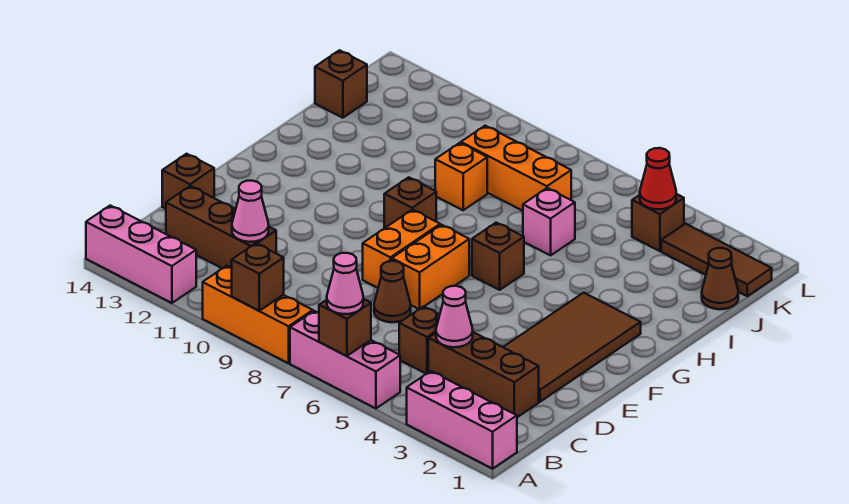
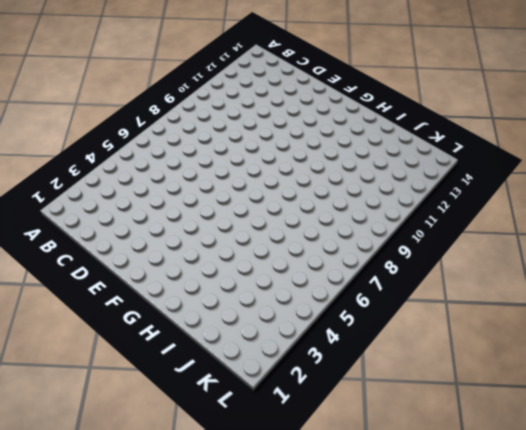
none -> pink 1x3 brick [407,371,517,469]
none -> pink 1x3 brick [290,311,400,408]
none -> orange 1x3 brick [203,266,313,363]

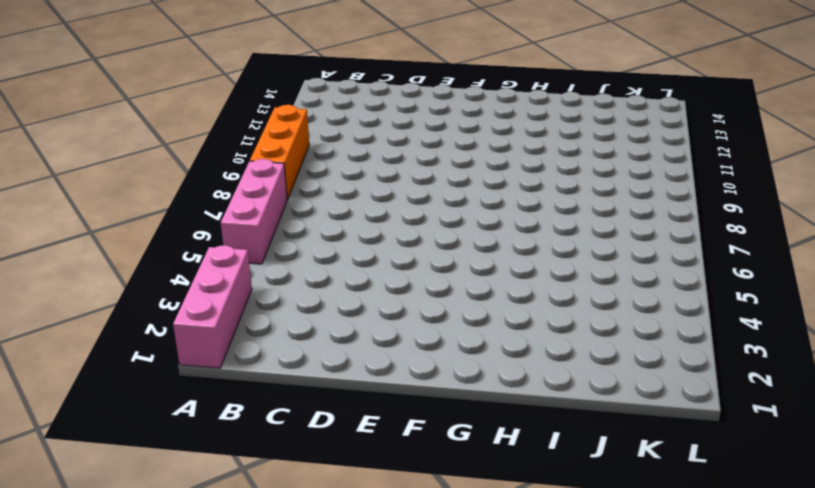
none -> pink 1x3 brick [86,205,196,303]
none -> brown 1x3 brick [428,332,539,417]
none -> brown 1x1 brick [399,307,440,374]

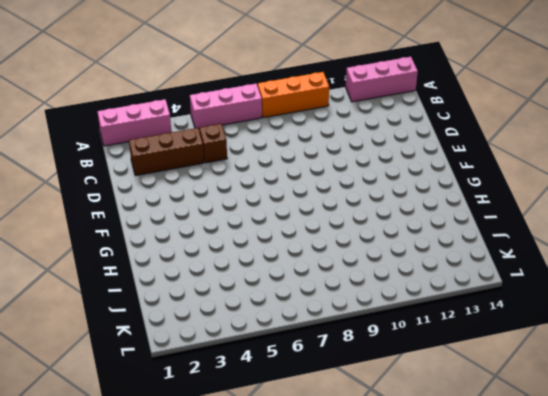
none -> brown 1x3 brick [166,186,276,268]
none -> brown 2x4 tile [503,293,641,402]
none -> brown 1x1 cone [374,261,411,322]

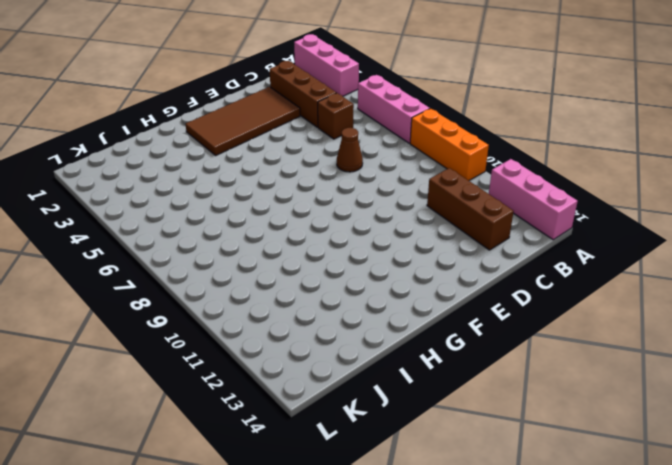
none -> brown 1x1 brick [162,154,214,209]
none -> orange 1x2 brick [392,225,469,309]
none -> orange 1x2 brick [363,210,440,288]

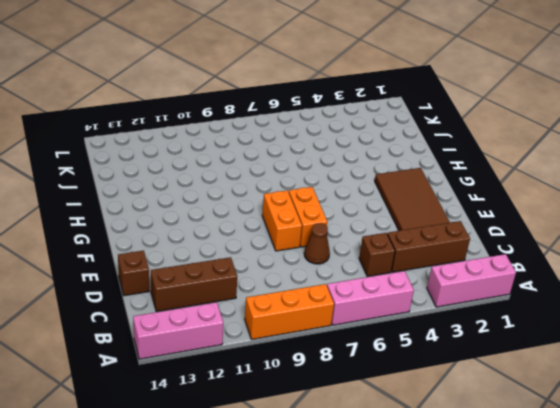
none -> brown 1x1 brick [472,223,524,290]
none -> brown 1x1 brick [384,177,436,228]
none -> pink 1x1 brick [523,188,575,255]

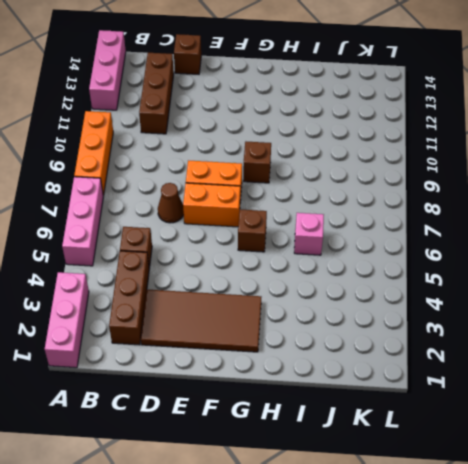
none -> orange 1x1 brick [435,143,487,210]
none -> brown 1x1 cone [702,248,738,309]
none -> orange 1x3 brick [461,126,571,211]

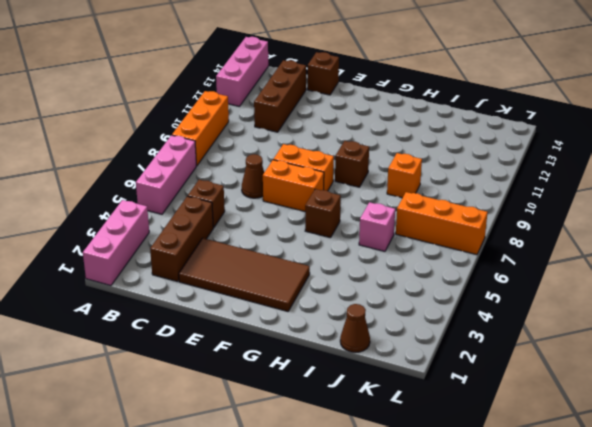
orange 1x3 brick [396,192,488,255] -> orange 1x3 brick turned to [461,126,571,211]
none -> brown 1x1 brick [315,50,367,118]
none -> brown 1x3 tile [661,224,772,296]
none -> brown 1x1 brick [632,194,684,251]

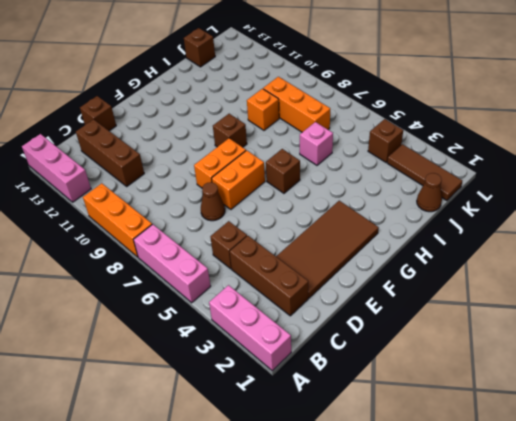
none -> brown 1x1 brick [319,299,371,356]
none -> brown 1x1 brick [232,243,284,311]
none -> pink 1x1 cone [436,286,473,347]

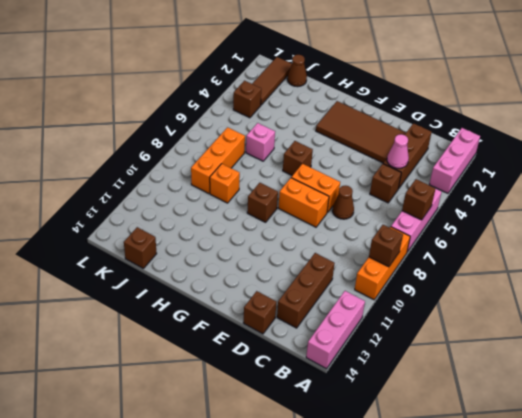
none -> pink 1x1 cone [232,181,269,242]
none -> red 1x1 cone [640,148,676,209]
none -> pink 1x1 cone [327,253,363,314]

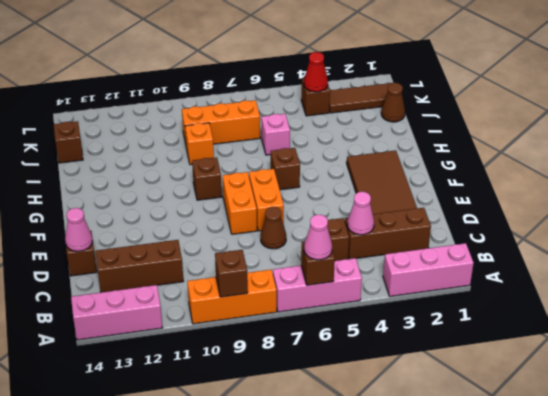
pink 1x1 cone [65,208,93,251] -> pink 1x1 cone moved to [232,181,269,242]

